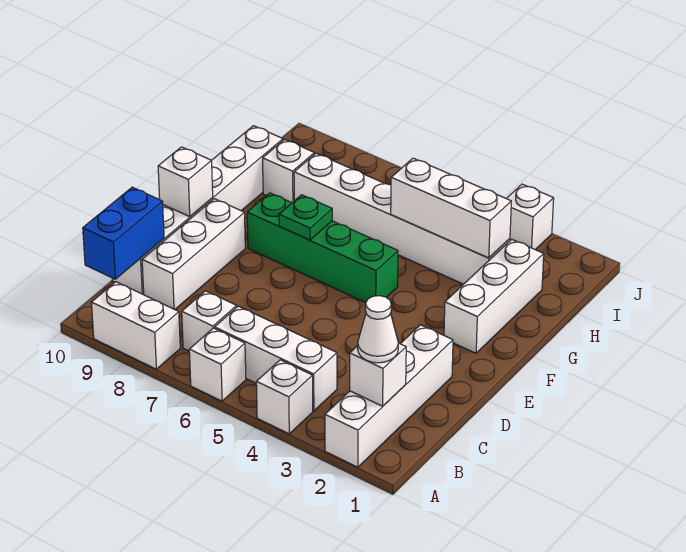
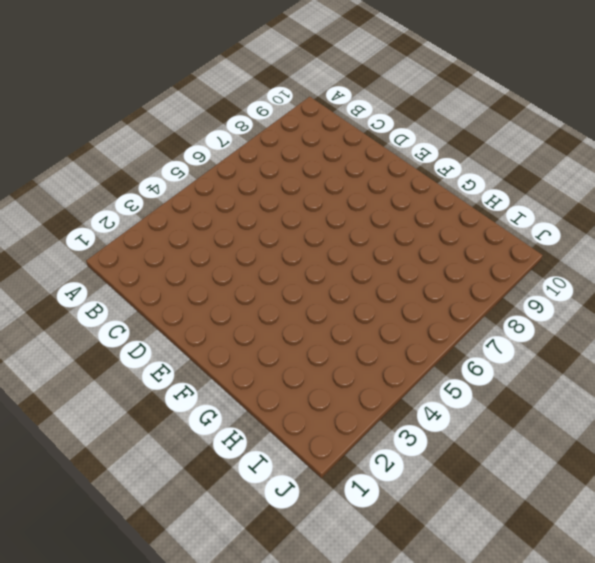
none -> white 1x4 brick [325,325,453,467]
none -> white 1x1 brick [256,360,313,434]
none -> white 1x1 brick [189,328,246,401]

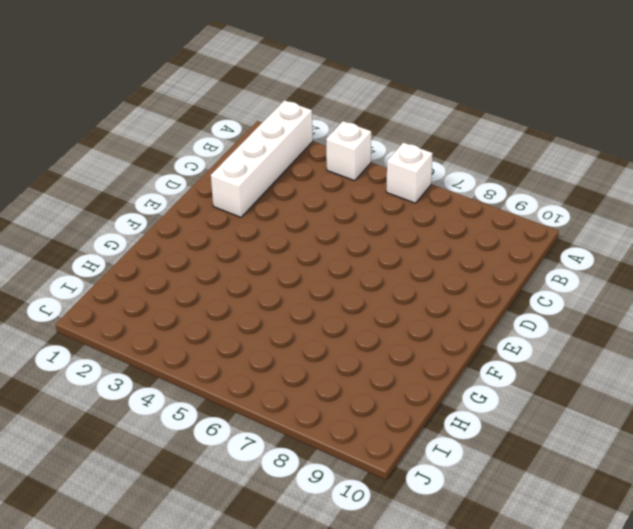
none -> white 1x2 brick [91,282,180,369]
none -> white 1x3 brick [215,306,337,411]
none -> white 1x1 brick [182,291,237,351]

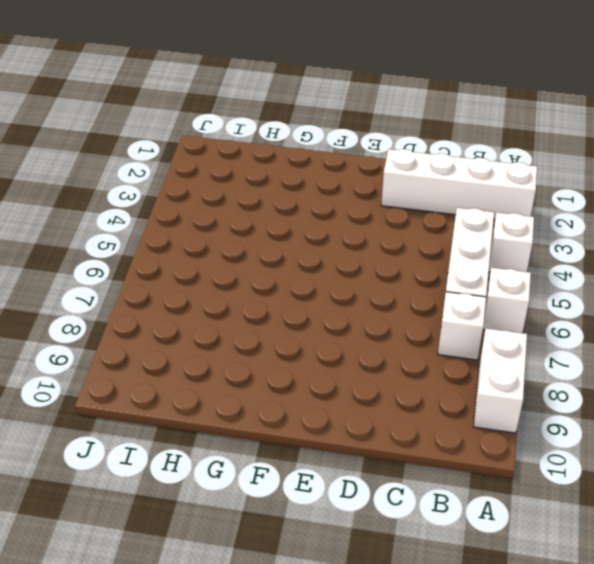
none -> white 1x3 brick [142,199,245,310]
none -> white 1x6 brick [112,126,283,294]
none -> white 1x3 brick [444,239,544,353]

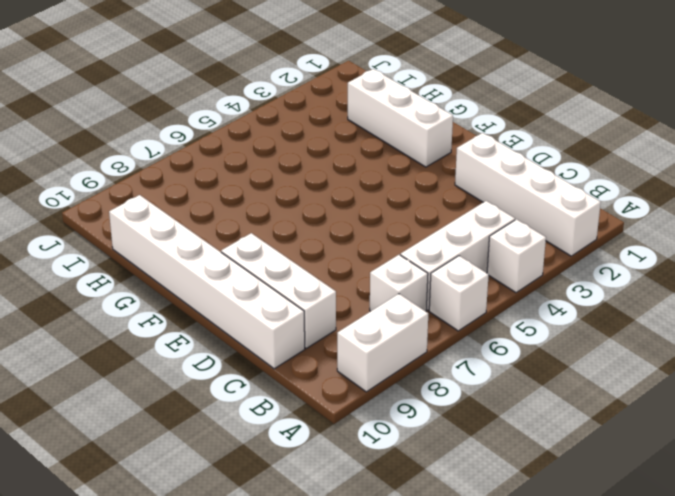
none -> green 1x4 brick [247,193,398,303]
none -> white 1x6 brick [294,153,510,284]
none -> white 1x1 brick [263,139,314,203]

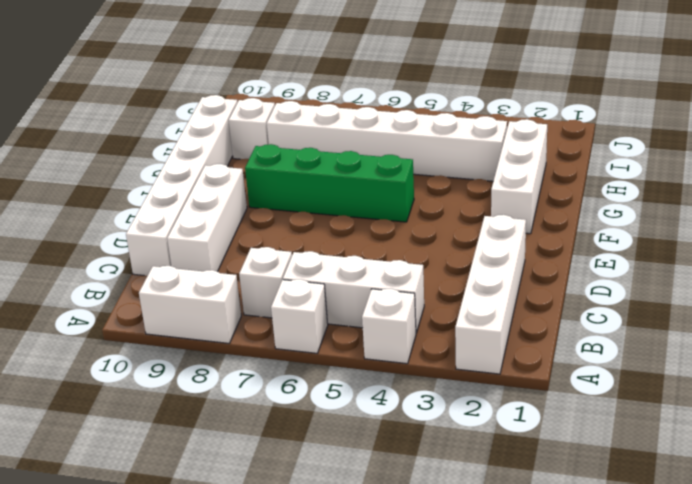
none -> white 1x1 brick [506,184,554,250]
none -> white 1x1 brick [350,343,406,406]
none -> blue 1x2 brick [83,187,164,279]

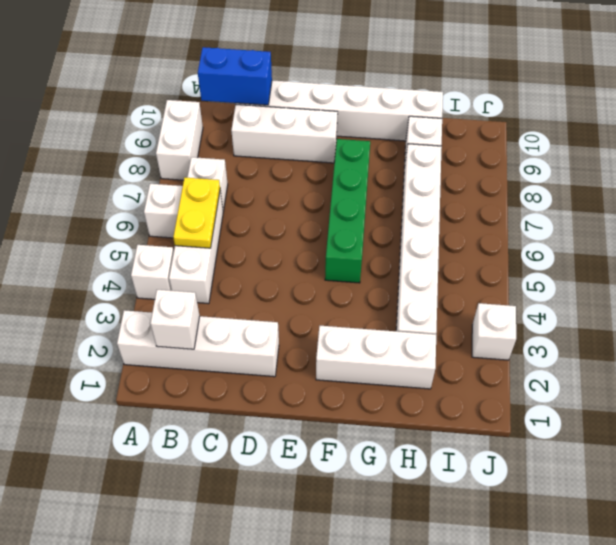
yellow 1x2 plate [173,178,220,248] -> none
none -> white 1x1 brick [158,147,213,217]
none -> green 1x1 plate [279,195,332,240]
none -> white 1x3 brick [391,158,511,258]

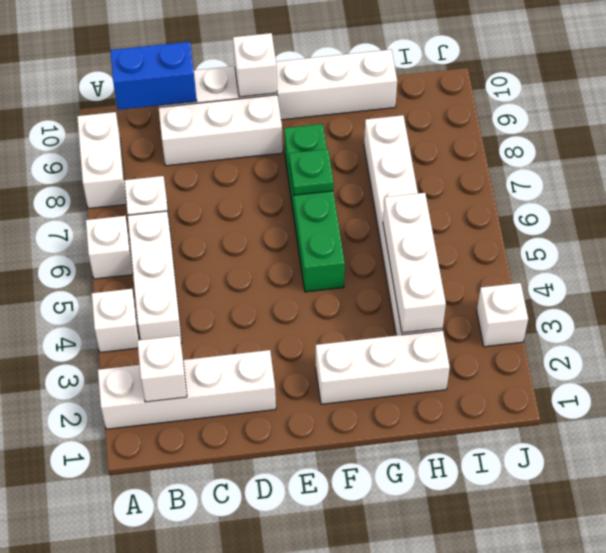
none -> white 1x1 brick [263,139,314,203]
none -> white 1x1 cone [358,296,398,363]

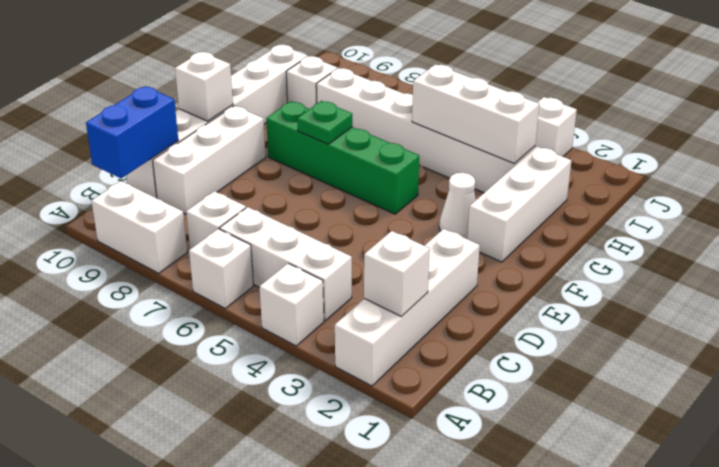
white 1x1 cone [439,173,476,239] -> white 1x1 cone moved to [358,296,398,363]

